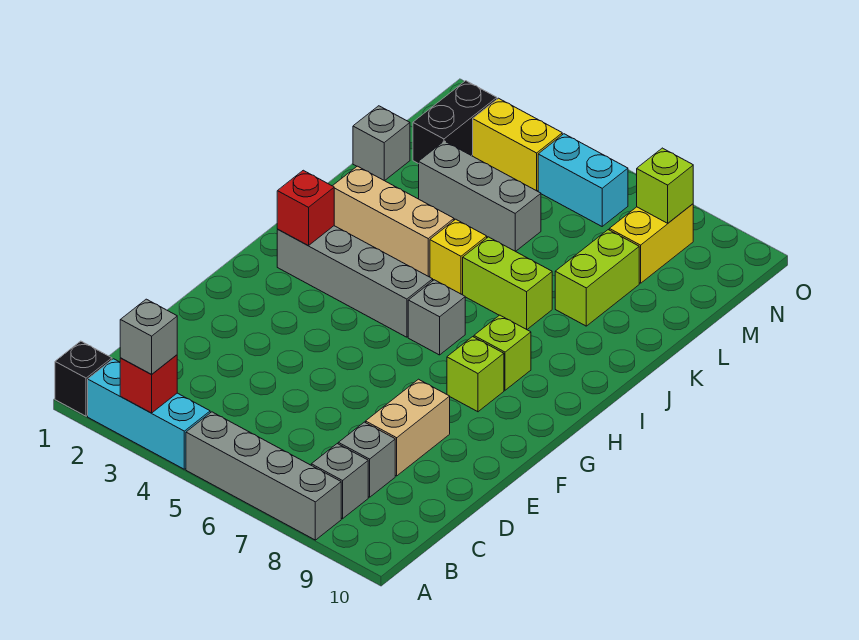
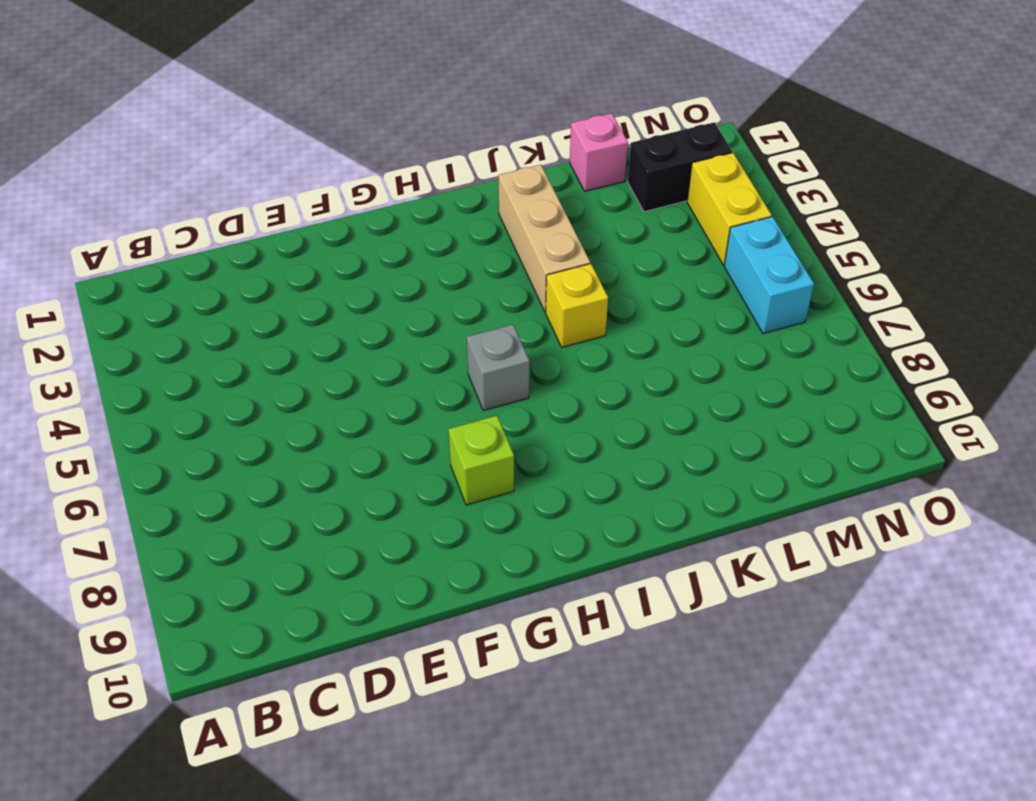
pink 1x1 brick [570,113,628,191] -> grey 1x1 brick [353,106,410,181]
none -> black 1x1 brick [55,341,112,416]
none -> cyan 1x3 brick [88,359,210,469]
none -> grey 1x4 brick [186,412,341,540]

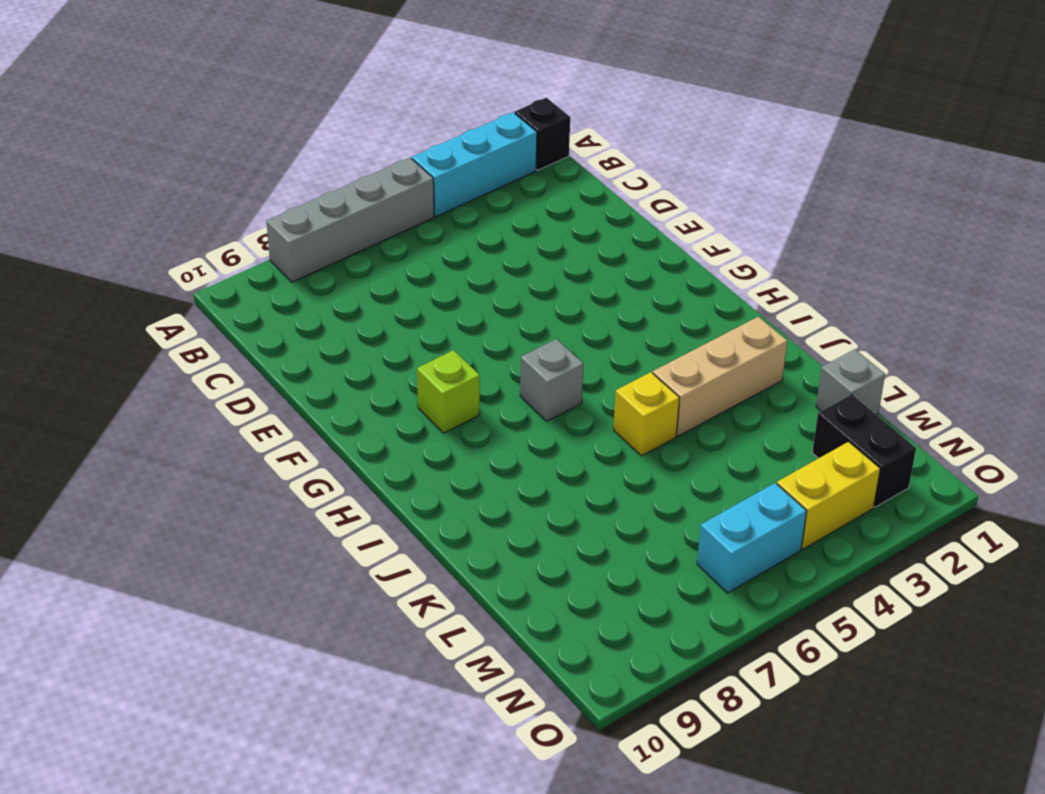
none -> grey 1x1 brick [311,444,368,519]
none -> grey 1x1 brick [338,422,395,497]
none -> tan 1x2 brick [366,379,450,476]

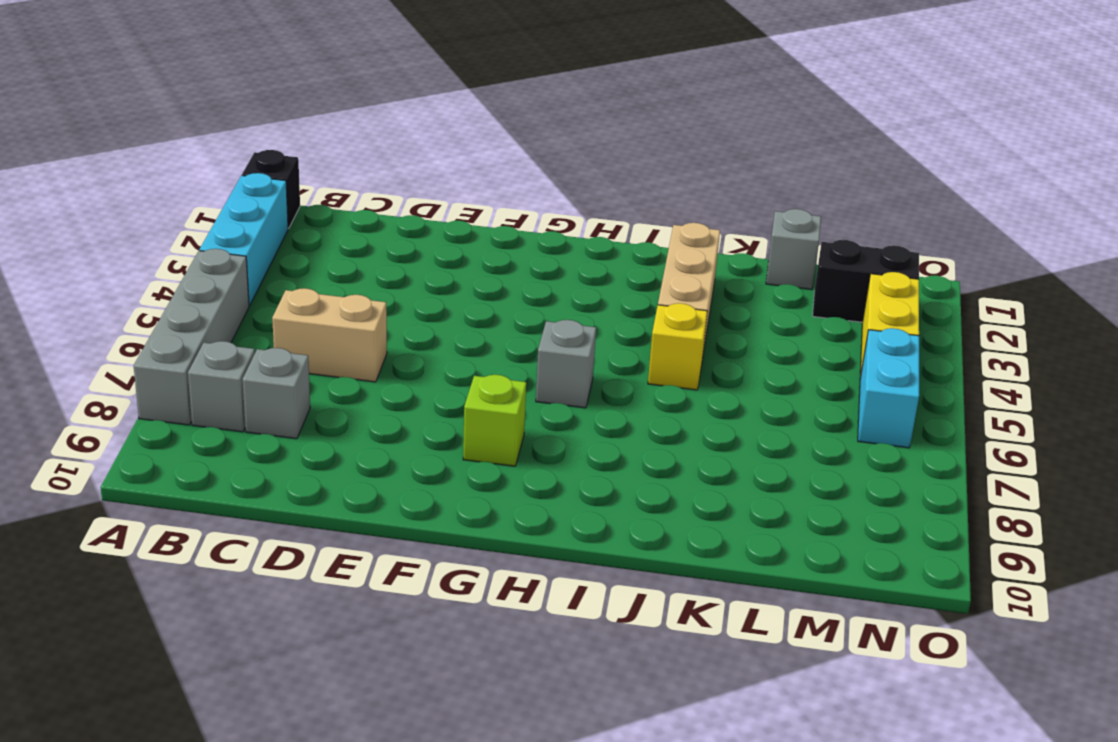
tan 1x2 brick [272,288,387,382] -> tan 1x2 brick moved to [366,379,450,476]
none -> grey 1x4 brick [277,226,433,337]
none -> lime 1x1 brick [474,315,531,390]
none -> lime 1x2 brick [463,237,552,329]

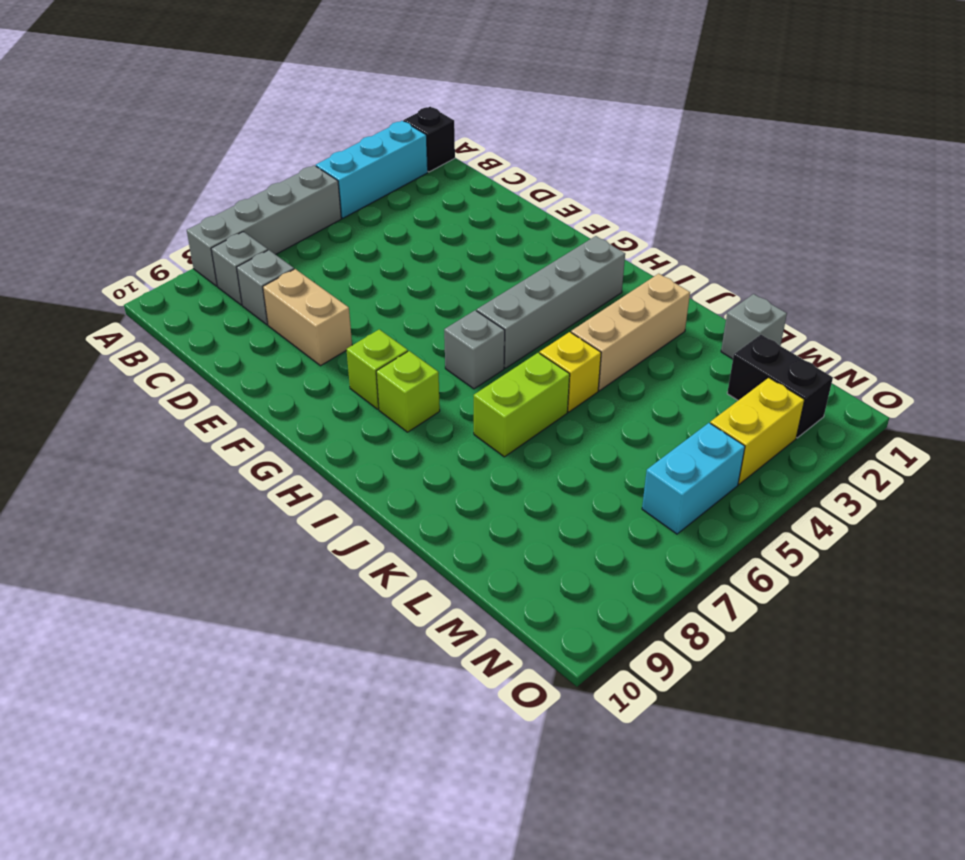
none -> lime 1x2 brick [555,230,639,326]
none -> grey 1x3 brick [419,141,541,251]
none -> yellow 1x2 brick [609,204,693,283]

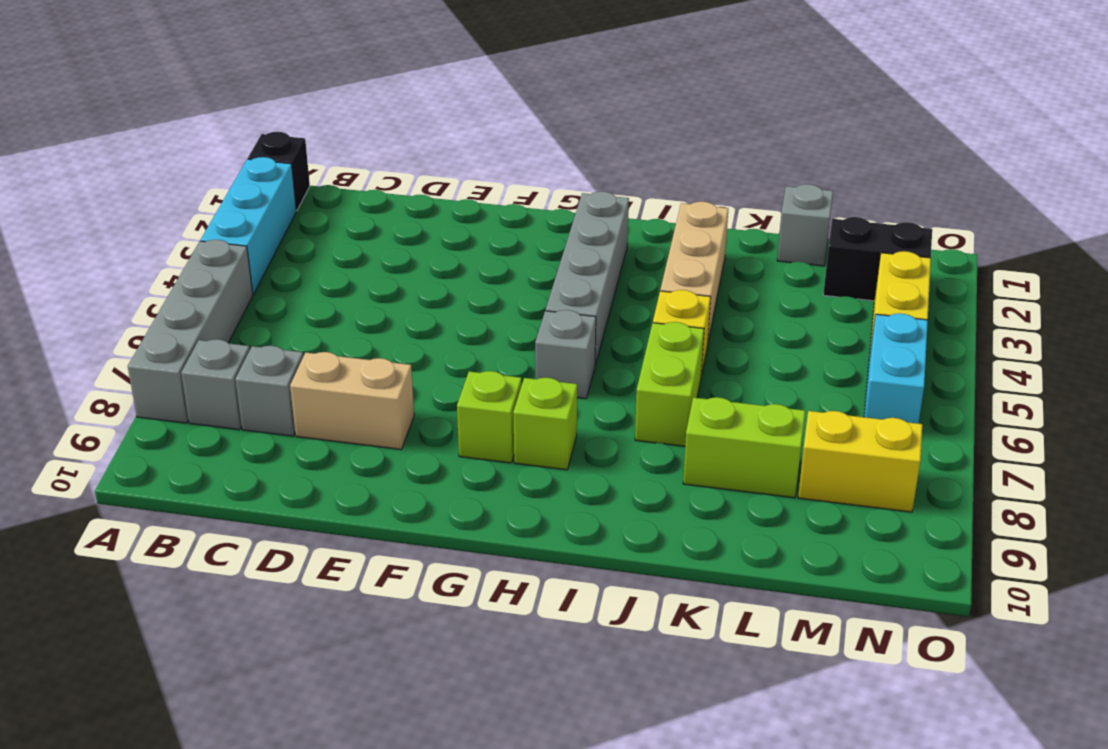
none -> grey 1x3 brick [419,141,541,251]
none -> red 1x1 brick [120,355,177,413]
none -> red 1x1 brick [277,170,334,246]

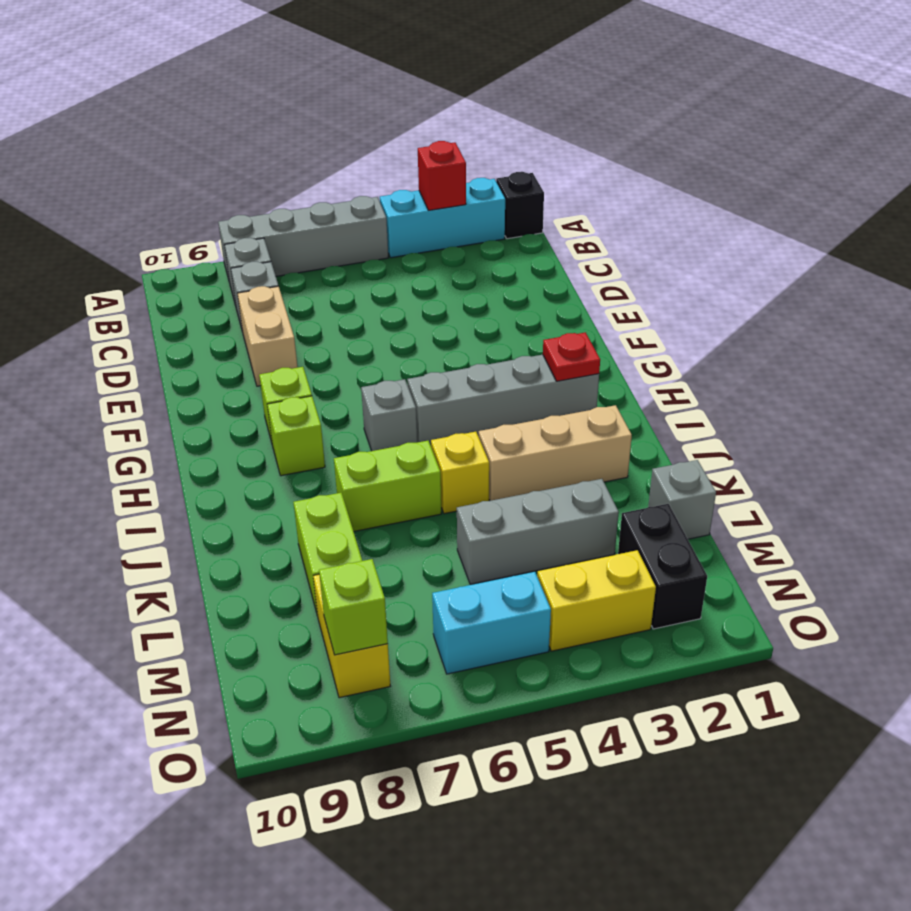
red 1x1 plate [543,332,600,381] -> red 1x1 brick [277,170,334,246]
none -> grey 1x1 brick [120,299,177,374]

